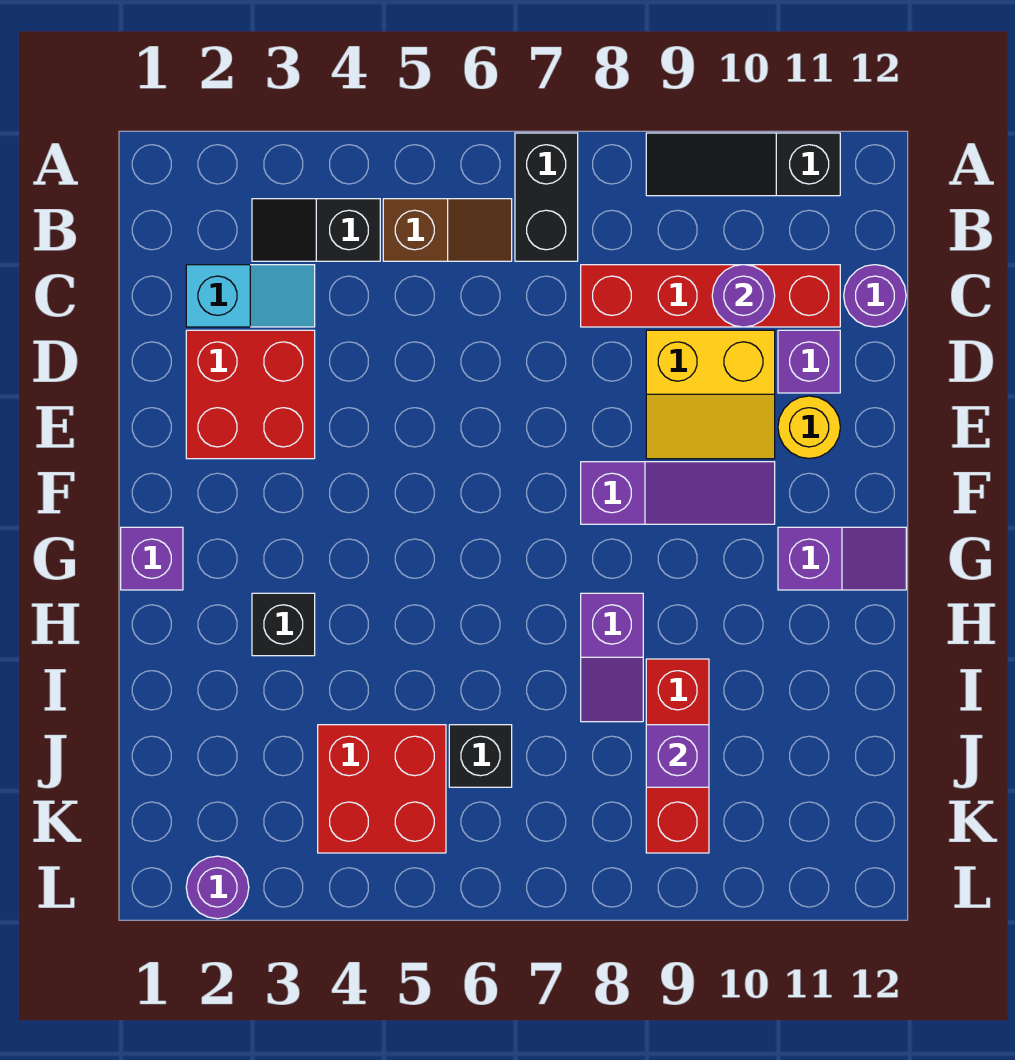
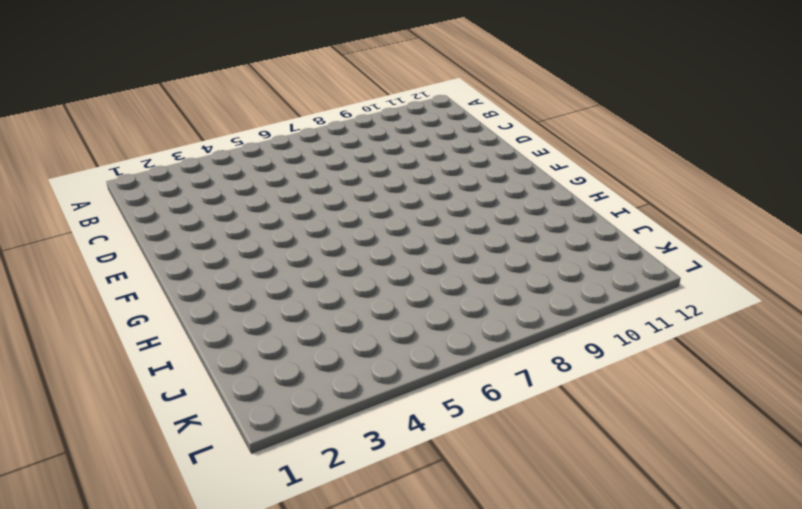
none -> black 1x2 brick [515,133,578,261]
none -> black 1x3 slope [646,133,840,196]
none -> black 1x2 slope [252,199,380,261]

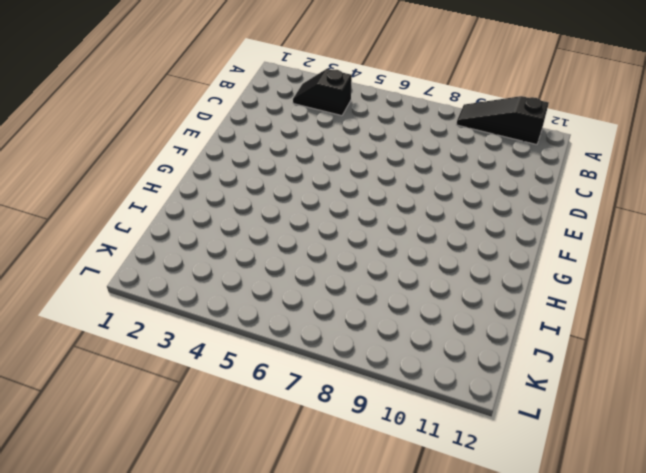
none -> black 1x2 brick [515,133,578,261]
none -> brown 1x2 slope [383,199,512,261]
none -> cyan 1x2 slope [186,265,315,327]

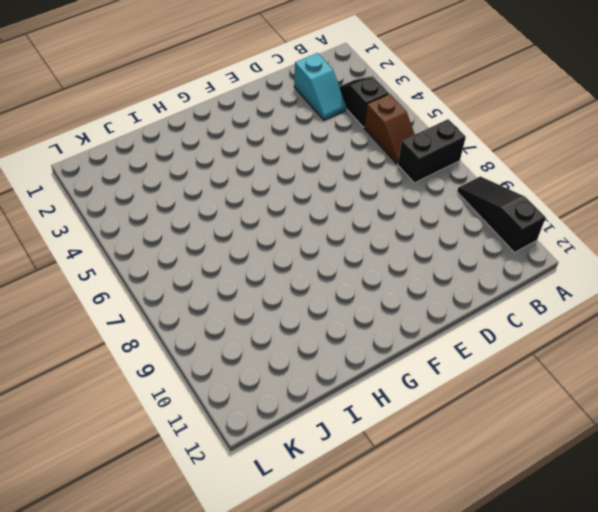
none -> red 1x4 brick [581,265,840,327]
none -> purple 1x1 round brick [844,265,906,327]
none -> red 2x2 brick [186,330,315,459]

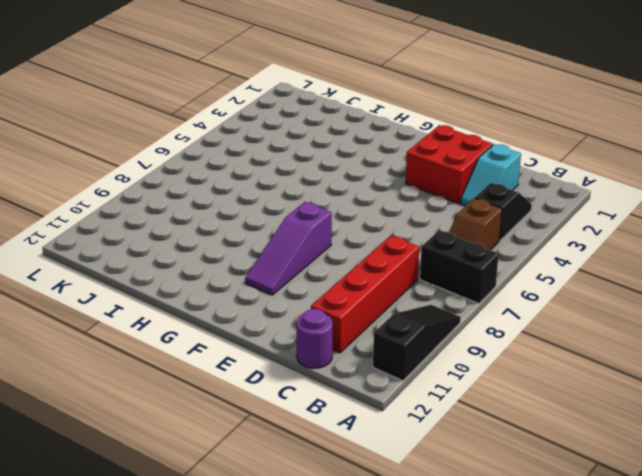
none -> yellow 2x2 slope [646,330,775,459]
none -> purple 1x1 brick [778,330,840,393]
none -> yellow 1x1 round brick [778,396,840,459]

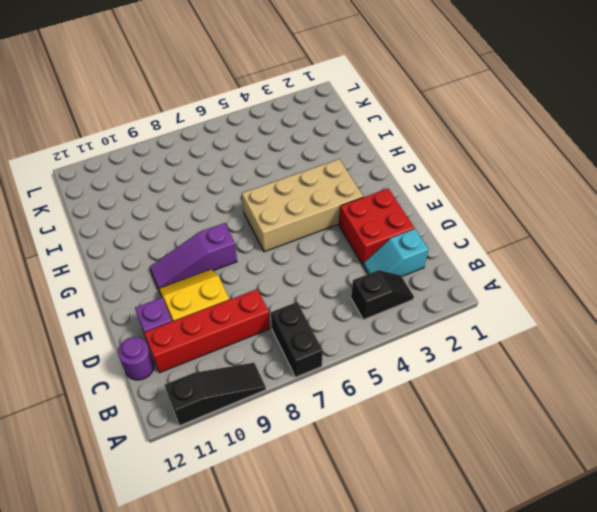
tan 2x4 brick [242,159,363,252] -> none
none -> brown 1x2 slope [383,199,512,261]
none -> yellow 1x1 round brick [778,396,840,459]
none -> purple 1x1 brick [121,527,183,590]

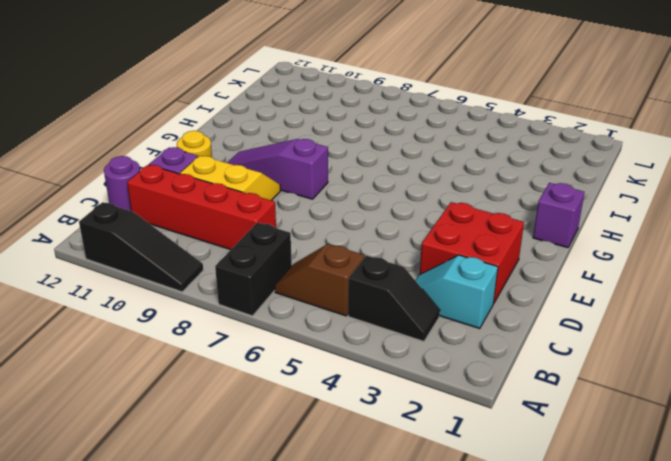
none -> purple 1x2 slope [778,527,906,590]
none -> black 1x1 brick [252,593,315,656]
none -> purple 1x2 slope [581,593,643,722]

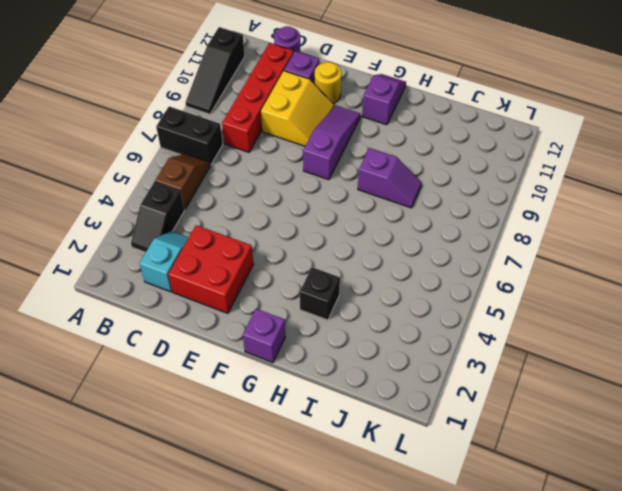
none -> red 1x3 brick [646,659,709,853]
none -> red 2x2 brick [318,725,446,853]
none -> black 1x1 brick [449,725,512,787]

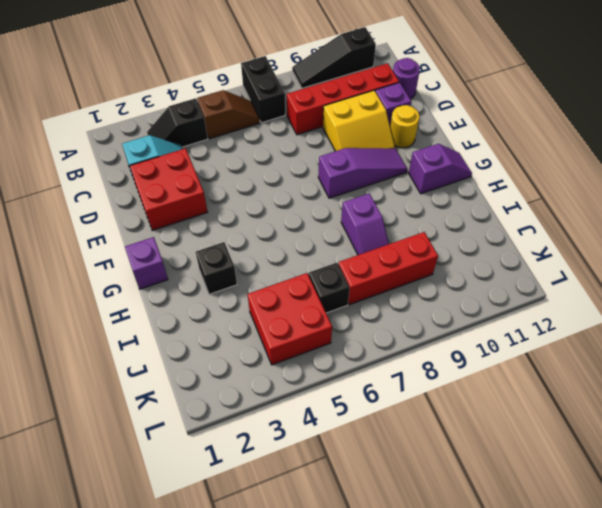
red 1x3 brick [339,232,438,305] -> red 1x3 brick turned to [646,659,709,853]
none -> purple 1x1 round brick [186,856,249,919]
none -> purple 1x1 round brick [712,265,775,327]
none -> purple 1x1 brick [646,725,709,787]

